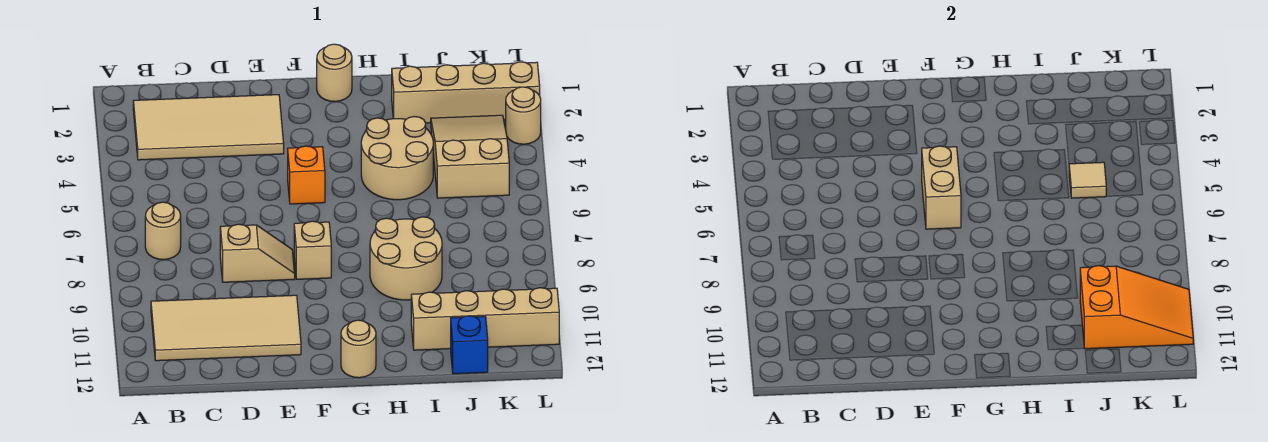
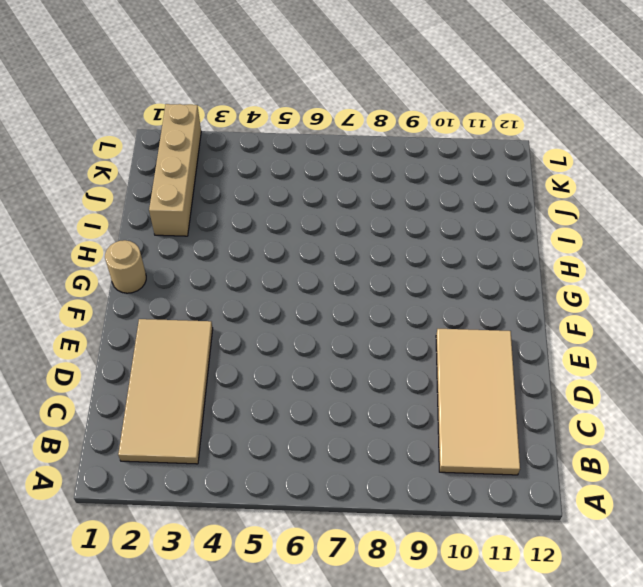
none -> tan 1x1 round brick [145,202,181,260]
none -> tan 1x2 slope [220,224,295,282]
none -> orange 1x1 brick [288,146,325,204]

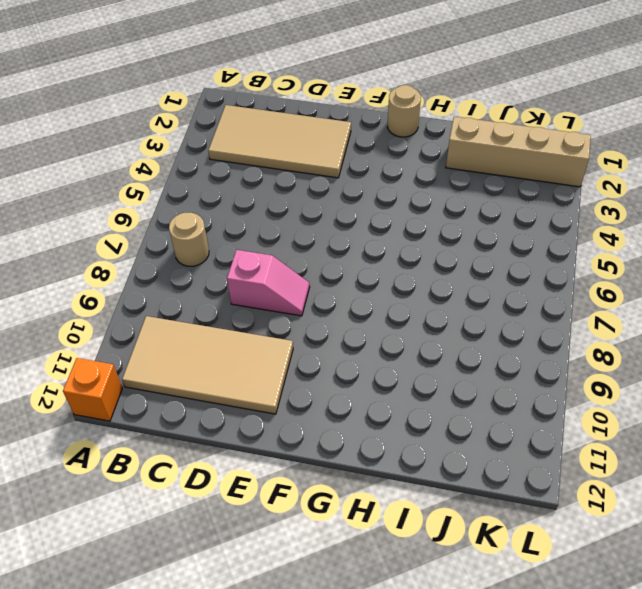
orange 1x1 brick [63,358,122,421] -> orange 1x1 brick moved to [288,146,325,204]
pink 1x2 slope [227,250,310,316] -> tan 1x2 slope [220,224,295,282]
none -> tan 1x1 brick [294,221,331,279]
none -> tan 1x1 round brick [341,320,376,378]
none -> tan 2x2 round brick [361,117,433,200]

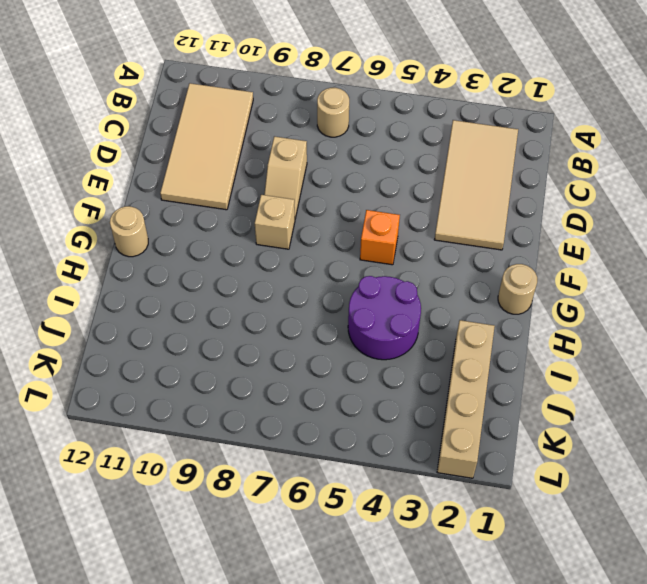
purple 2x2 round brick [348,276,421,360] -> tan 2x2 round brick [361,117,433,200]
none -> tan 2x2 round brick [370,217,442,300]
none -> tan 1x4 brick [411,288,559,350]
none -> tan 2x3 slope [431,115,509,198]

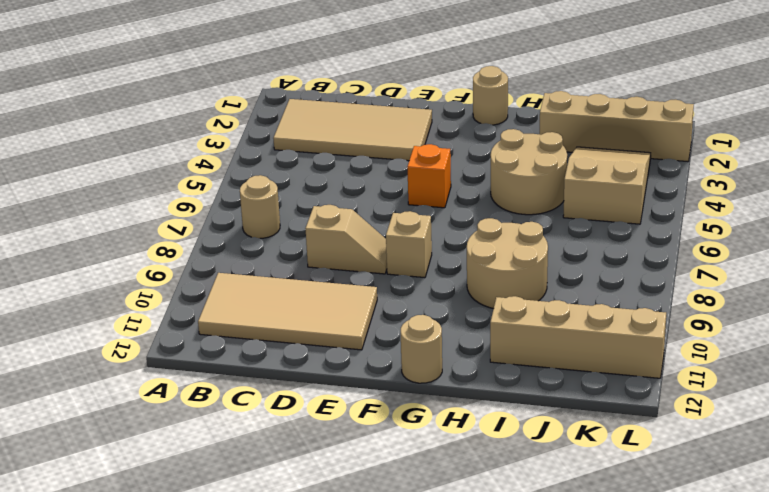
none -> blue 1x1 brick [451,316,488,374]
none -> tan 1x1 round brick [506,87,541,144]
none -> tan 1x2 brick [922,146,961,229]

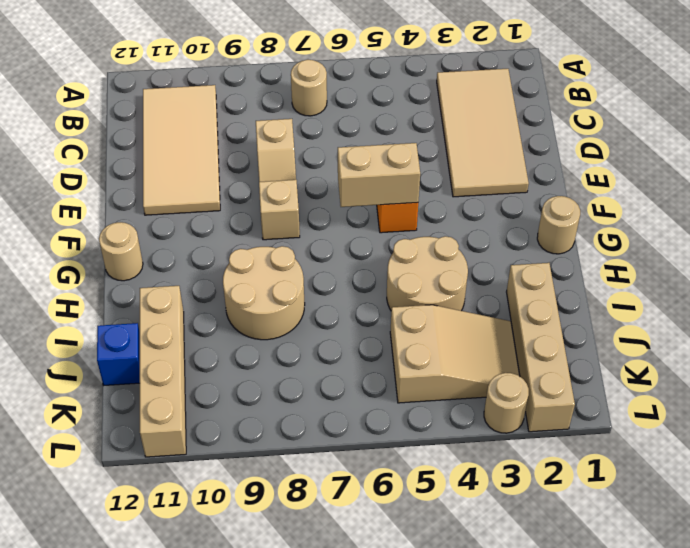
none -> tan 1x1 tile [1069,162,1106,198]
none -> orange 2x3 slope [1080,266,1193,349]

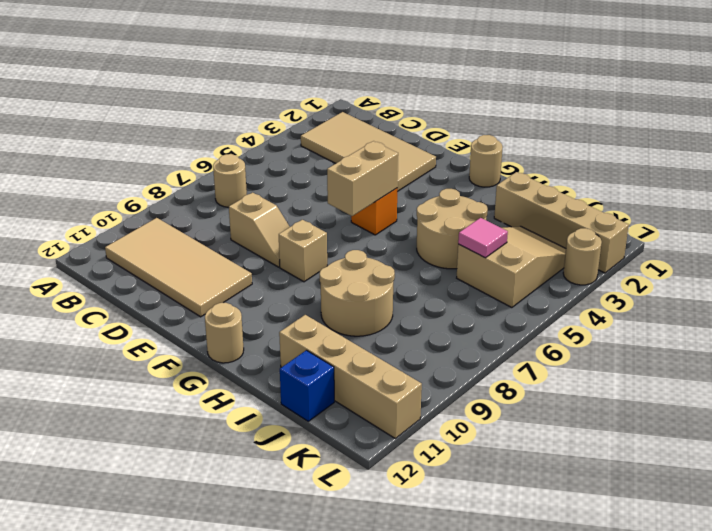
pink 1x1 tile [458,218,508,258] -> tan 1x1 tile [1069,162,1106,198]
none -> orange 2x3 slope [1080,266,1193,349]

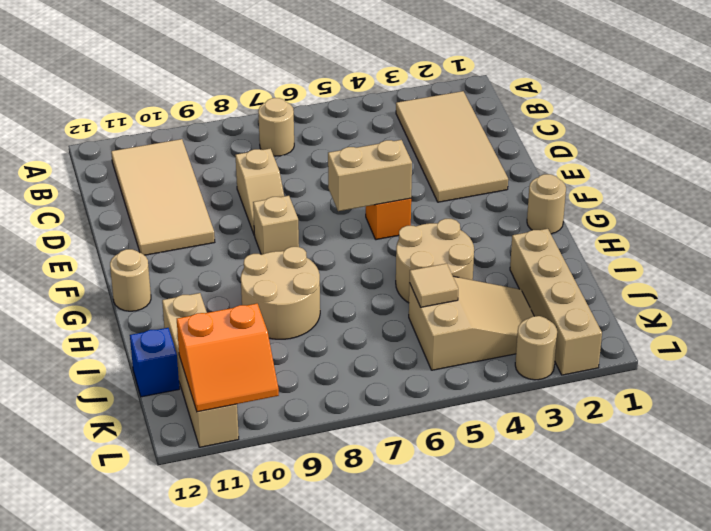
orange 2x2 slope [177,304,279,412] -> orange 2x3 slope [1080,266,1193,349]

